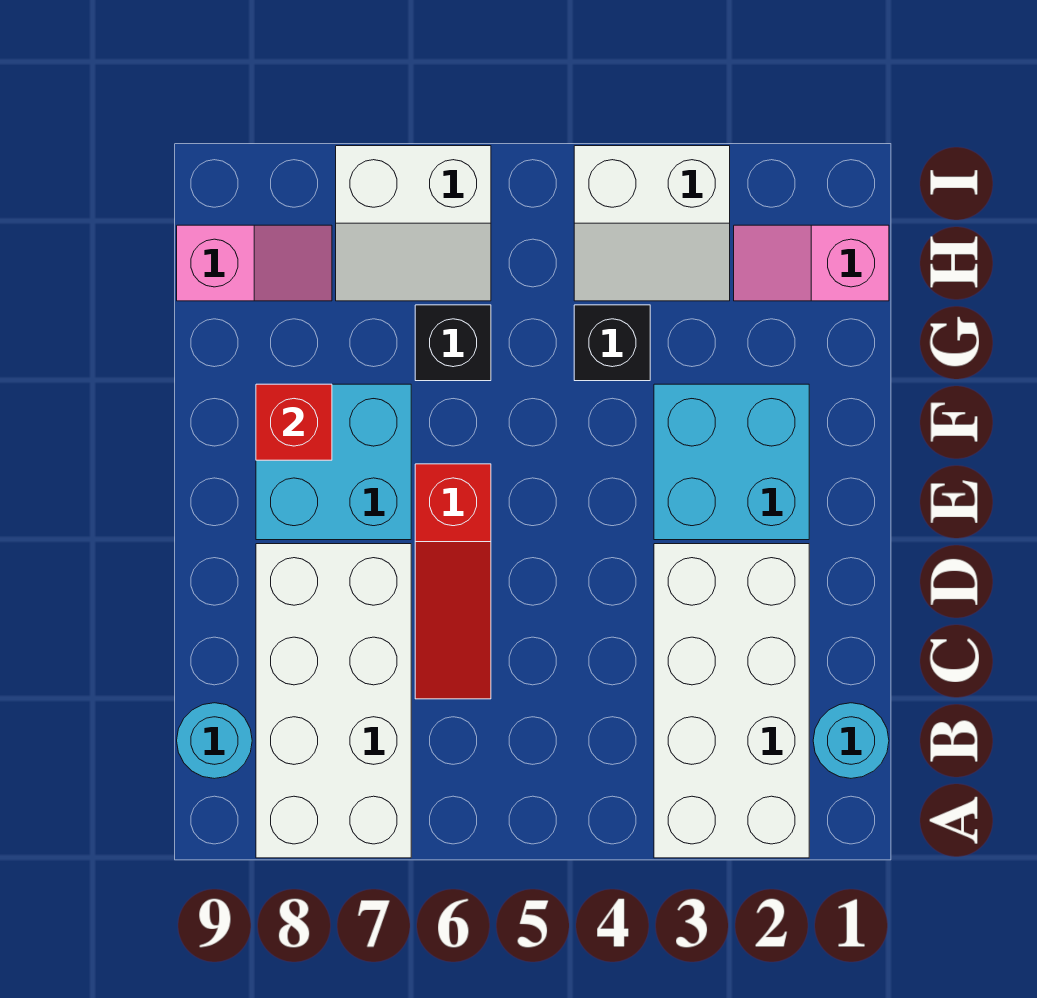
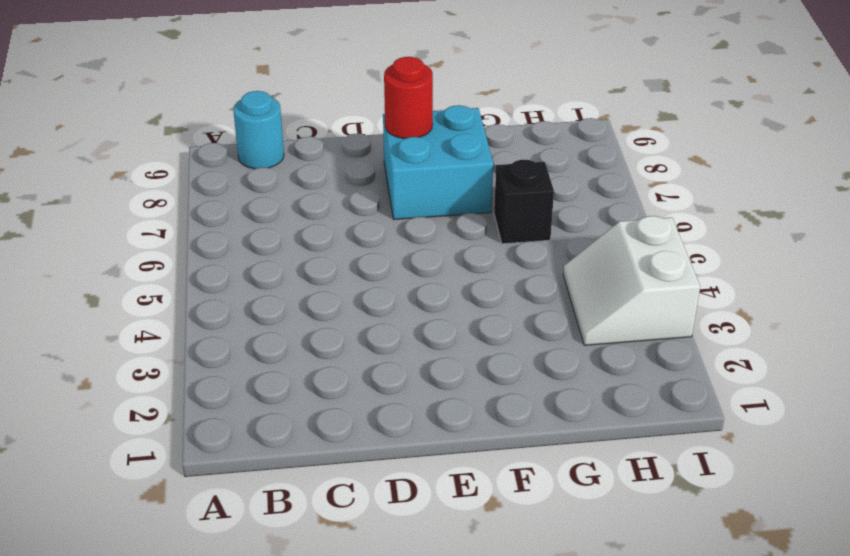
red 1x1 round brick [384,57,433,139] -> none
none -> white 2x4 brick [654,544,809,858]
none -> white 2x4 brick [256,544,411,858]
none -> cyan 1x1 round brick [813,703,889,778]

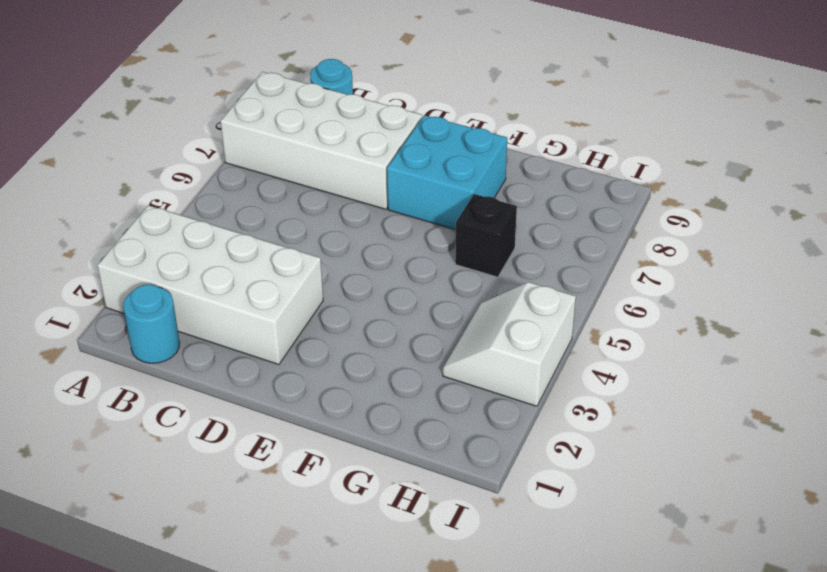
none -> red 1x3 slope [415,464,491,699]
none -> cyan 2x2 brick [654,384,809,540]
none -> black 1x1 brick [574,305,650,381]

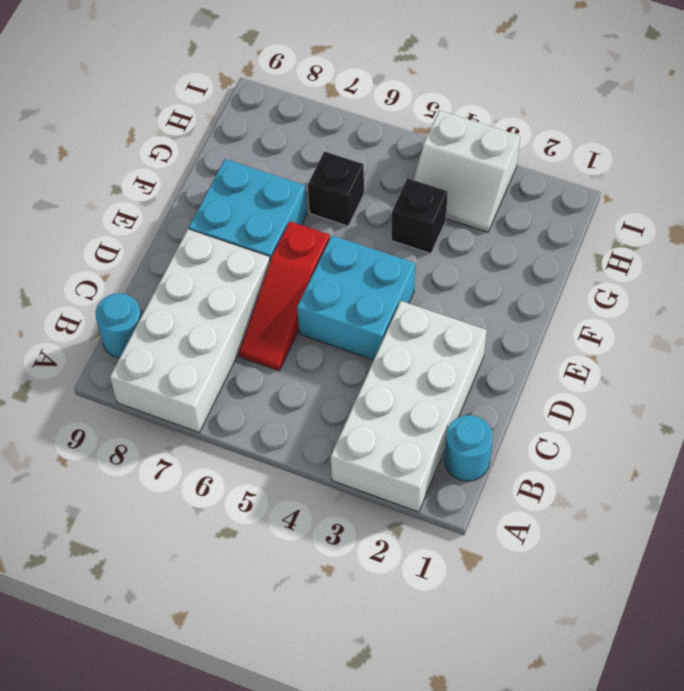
cyan 2x2 brick [297,235,415,360] -> cyan 2x2 brick moved to [654,384,809,540]
none -> pink 1x2 slope [734,225,889,301]
none -> white 2x2 slope [336,146,491,301]
none -> pink 1x2 slope [177,225,332,301]

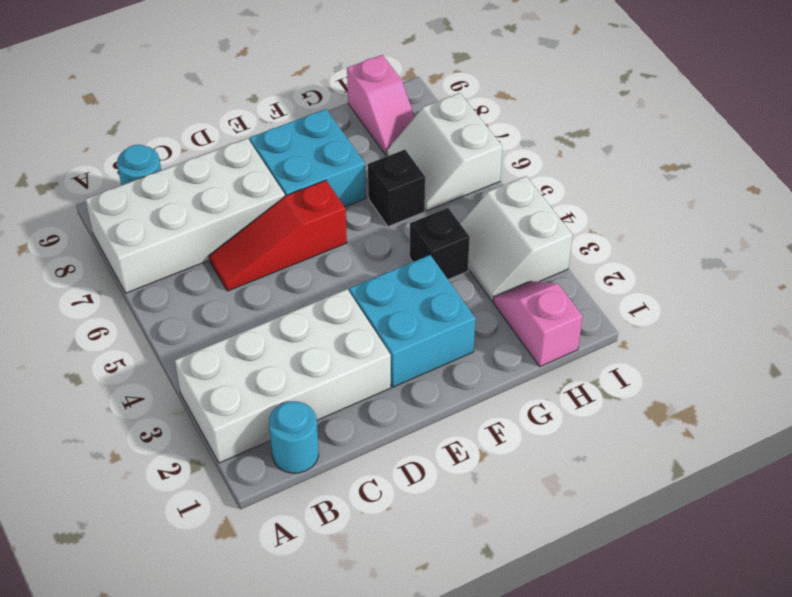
none -> red 1x1 brick [256,384,332,460]

